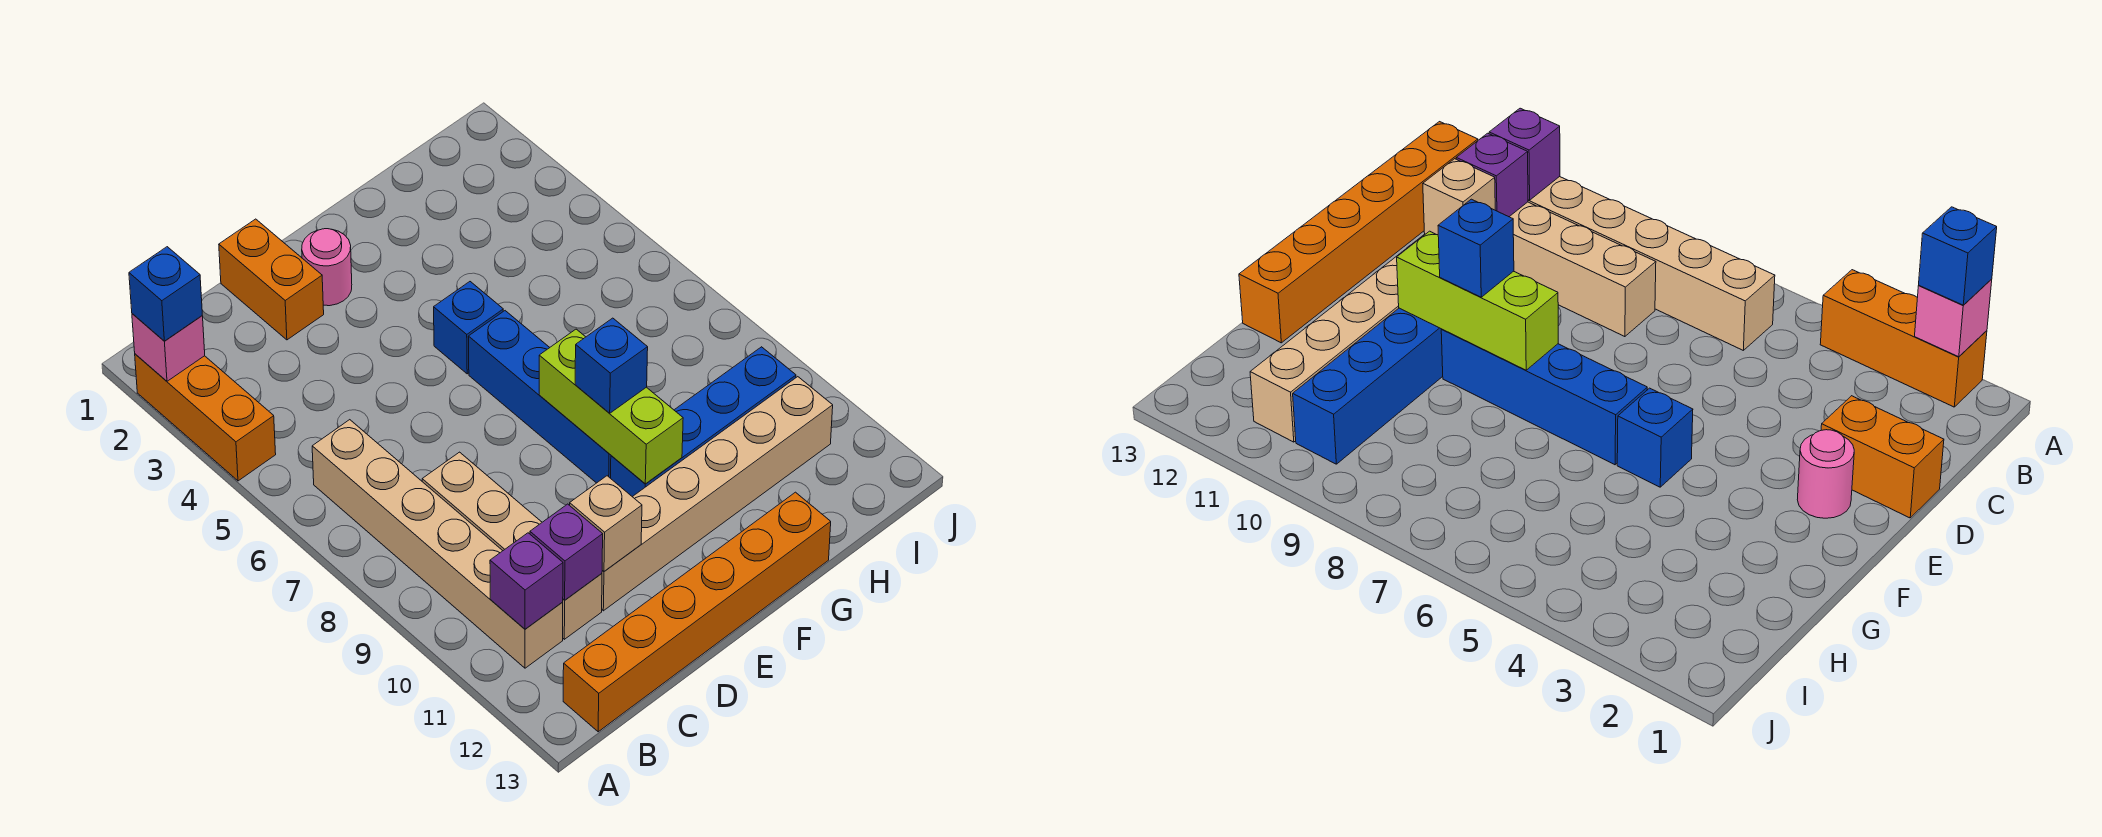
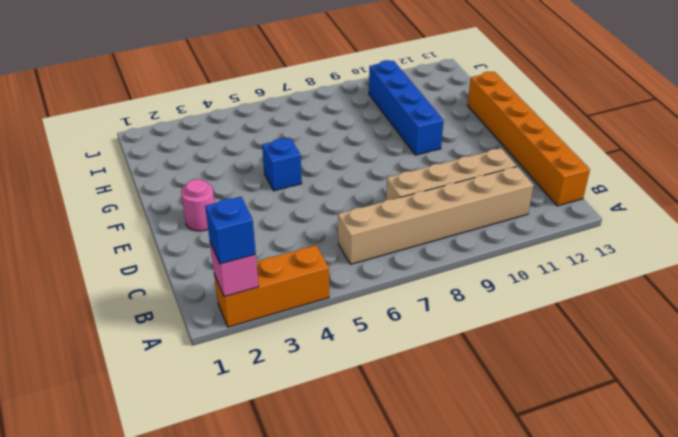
none -> orange 1x2 brick [219,219,324,340]
none -> tan 1x6 brick [602,377,833,611]
none -> blue 1x4 brick [468,311,611,483]

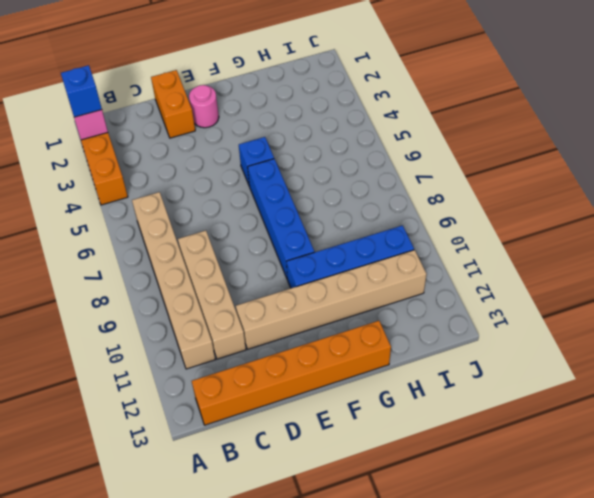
none -> purple 1x1 brick [490,533,563,629]
none -> purple 1x1 brick [530,504,603,600]
none -> tan 1x1 brick [570,476,642,571]

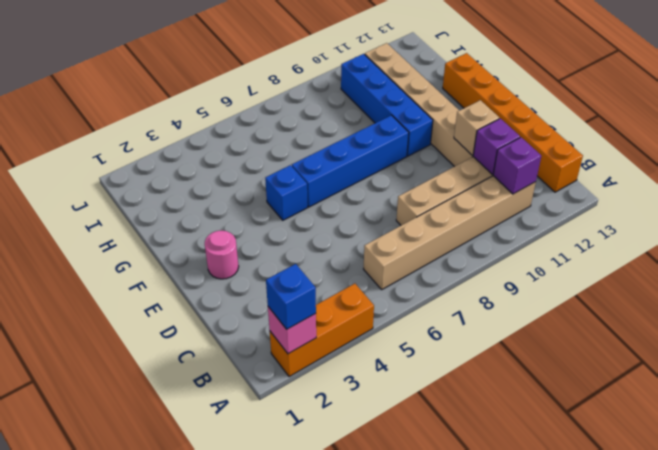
none -> orange 1x2 brick [219,219,324,340]
none -> lime 1x3 brick [539,329,683,484]
none -> blue 1x1 brick [575,318,648,413]

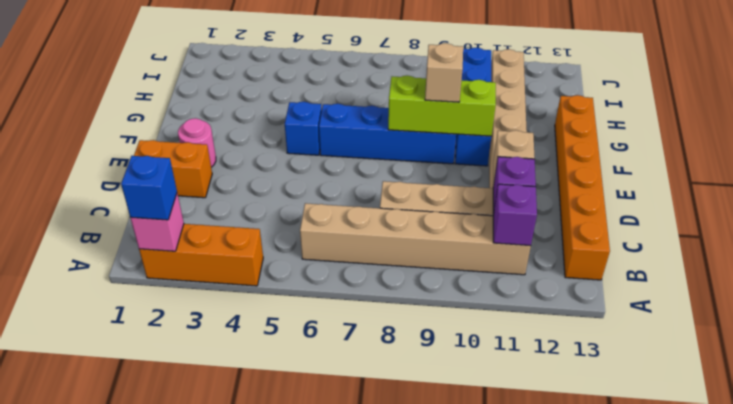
tan 1x1 brick [425,43,463,102] -> blue 1x1 brick [575,318,648,413]

